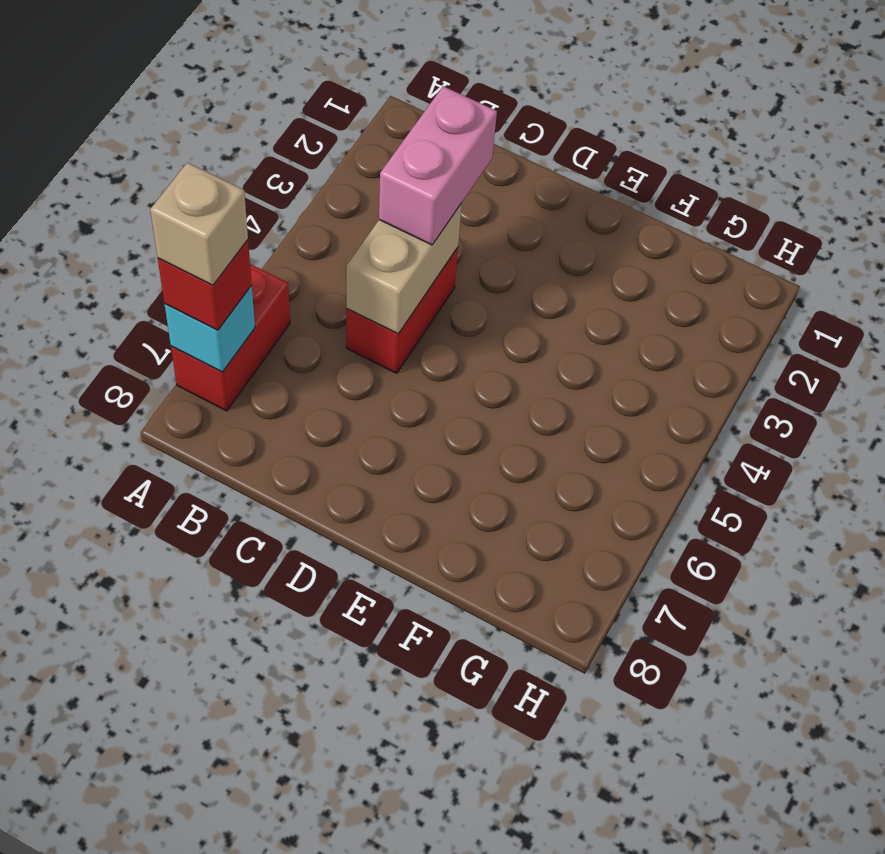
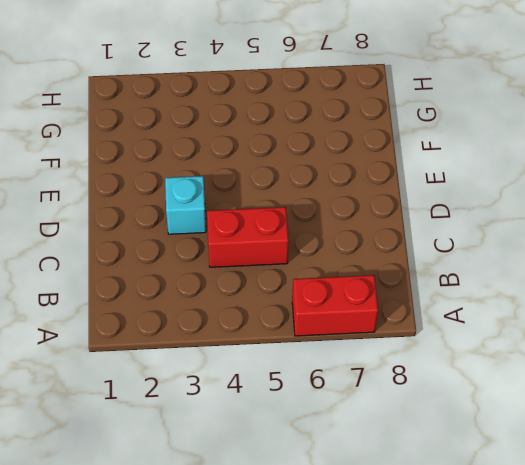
cyan 1x1 brick [165,176,206,234] -> cyan 1x1 brick moved to [165,286,255,372]
none -> tan 1x2 brick [346,203,462,334]
none -> red 1x1 brick [158,240,252,330]

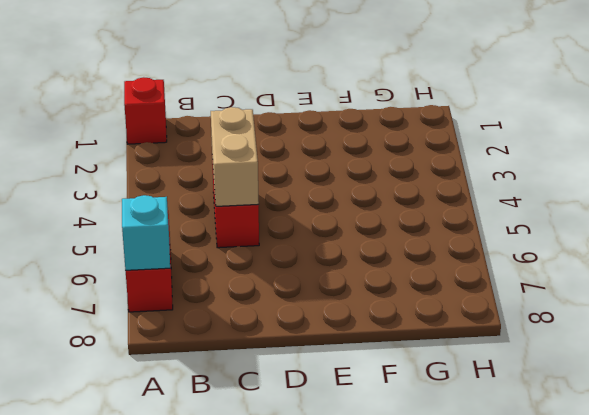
red 1x1 brick [124,77,167,144] -> red 1x1 brick moved to [158,240,252,330]
none -> pink 1x2 brick [379,86,497,245]
none -> tan 1x1 brick [150,163,248,285]

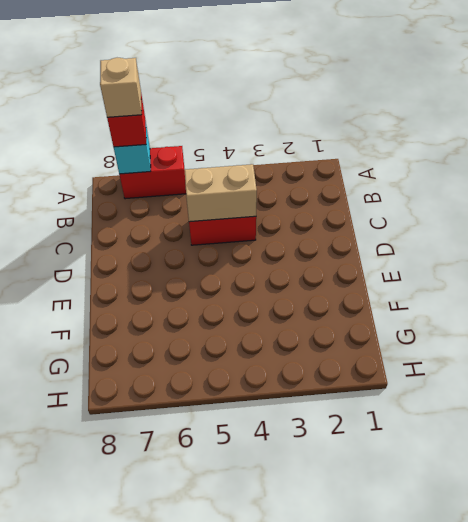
none -> pink 1x2 brick [379,86,497,245]

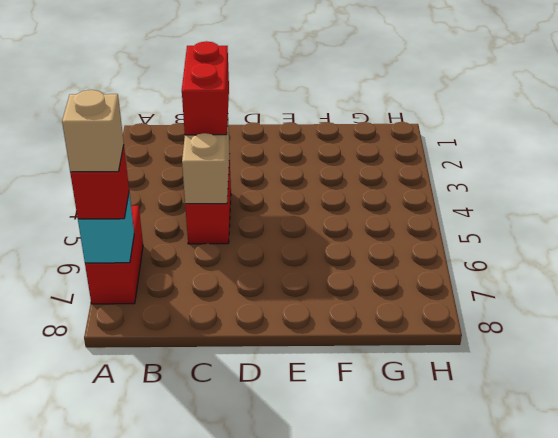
red 1x2 brick [182,41,229,135] -> pink 1x2 brick [379,86,497,245]

